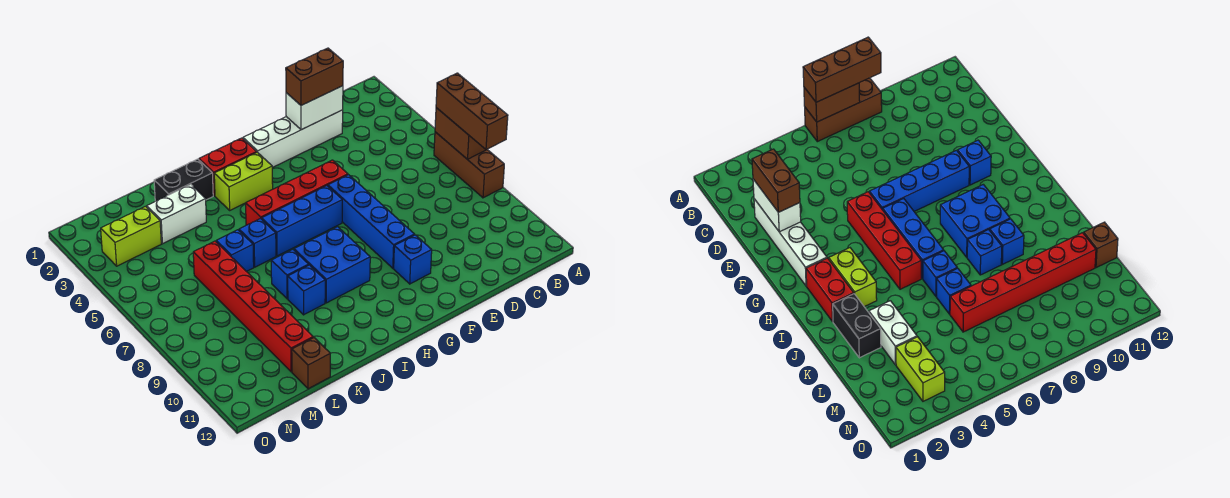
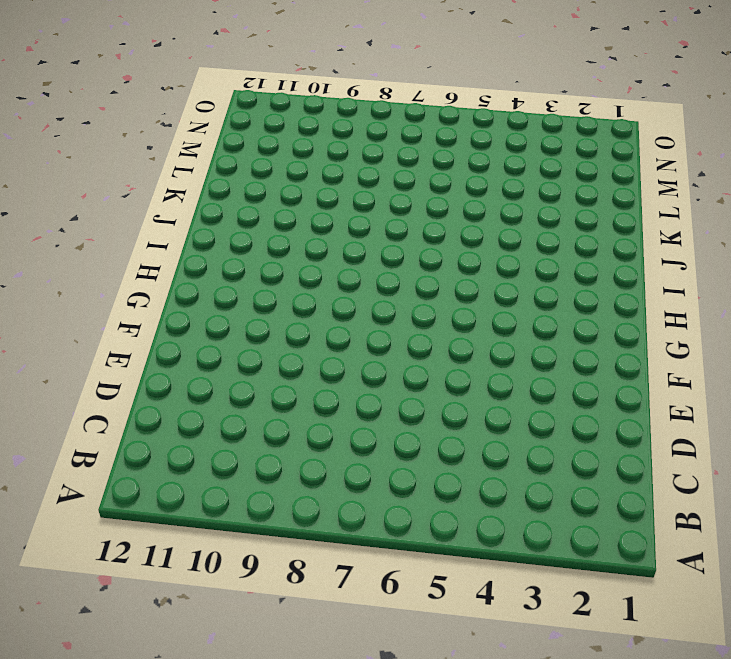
none -> brown 1x3 brick [434,132,504,198]
none -> white 1x4 brick [243,110,343,168]
none -> red 1x4 brick [246,160,348,225]

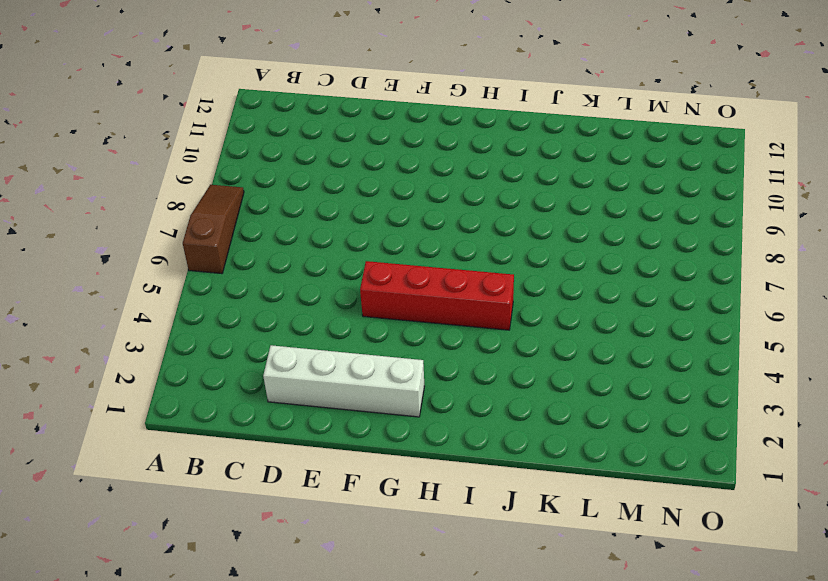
brown 1x3 slope [183,185,244,274] -> brown 1x3 brick [434,132,504,198]
none -> blue 1x4 brick [328,175,415,268]
none -> blue 1x1 brick [394,235,432,284]
none -> blue 1x3 brick [262,186,342,256]

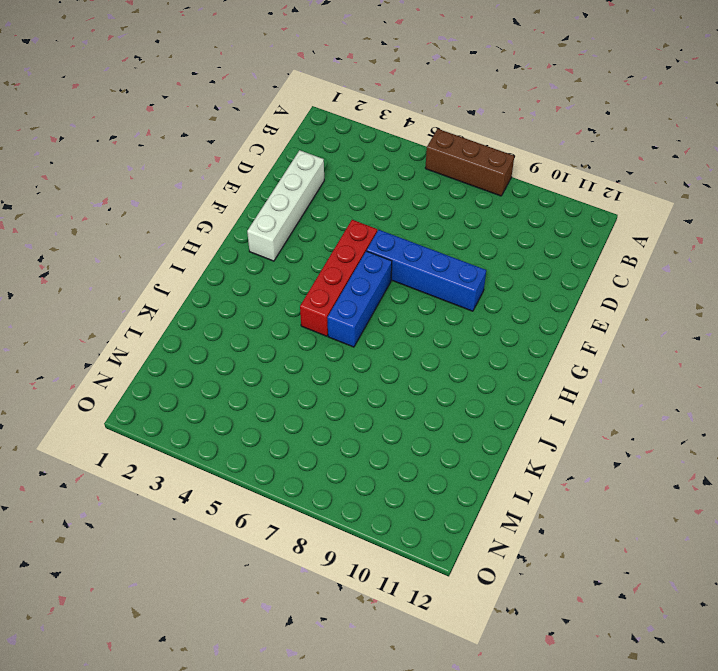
none -> blue 1x1 brick [394,235,432,284]
none -> red 1x2 brick [199,138,257,196]
none -> lime 1x2 brick [214,152,273,210]

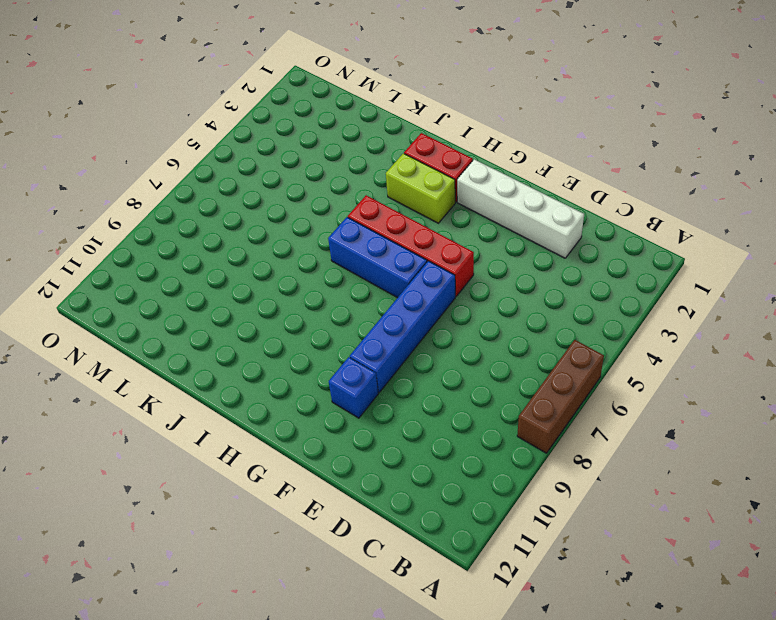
none -> blue 2x2 brick [294,227,370,303]
none -> black 1x2 brick [154,159,213,201]
none -> blue 1x1 brick [239,218,276,267]

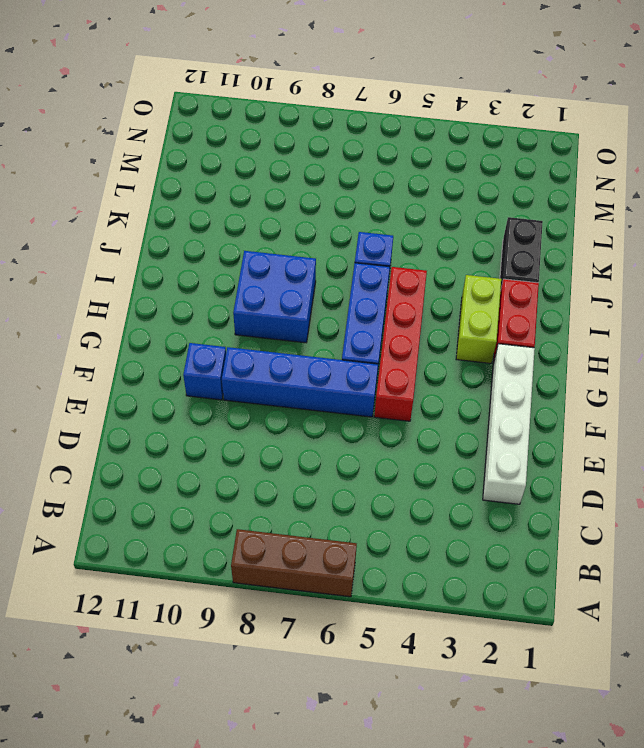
none -> blue 1x1 brick [271,249,309,299]
none -> blue 1x1 brick [288,265,325,315]
none -> white 1x2 brick [147,185,206,244]

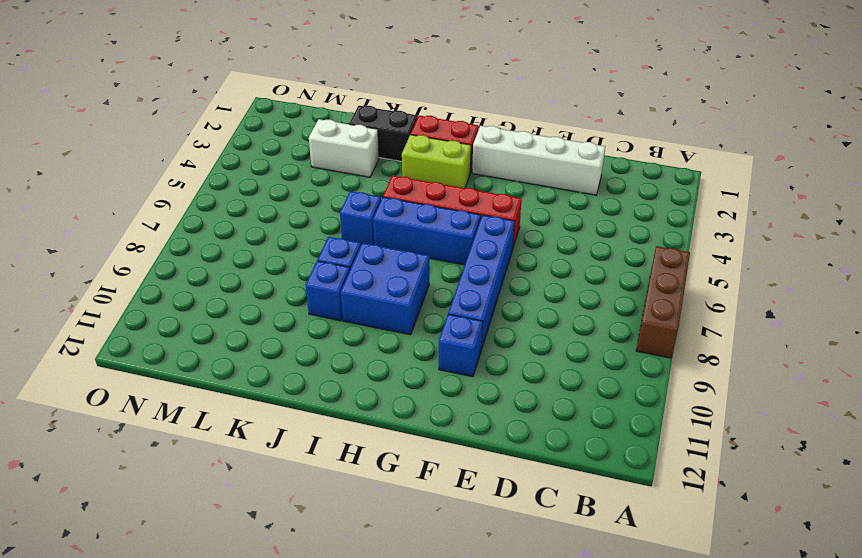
none -> blue 1x1 brick [216,230,254,272]
none -> red 1x6 brick [193,241,313,372]
none -> brown 1x1 brick [292,338,330,389]

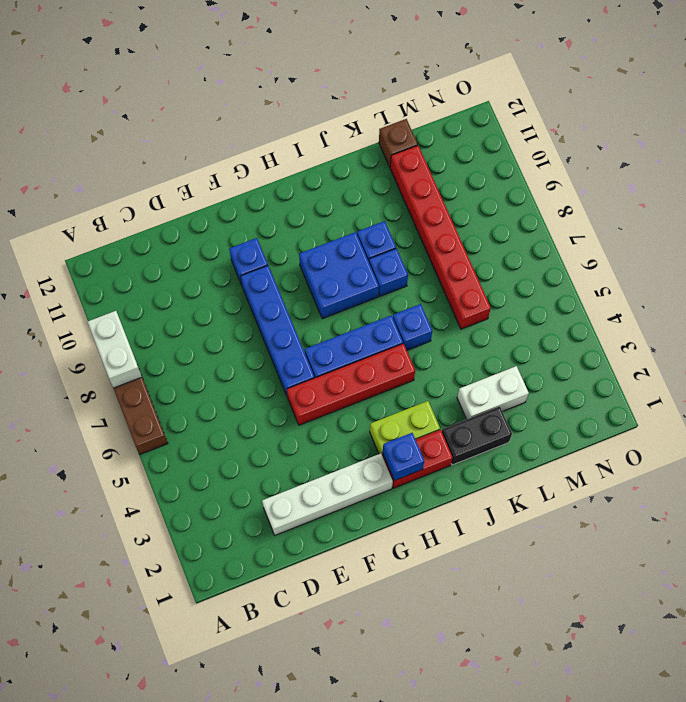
white 1x2 brick [87,311,142,388] -> white 1x2 brick turned to [286,86,343,130]
blue 1x1 brick [383,433,424,481] -> blue 1x1 brick moved to [216,230,254,272]
none -> lime 1x2 brick [101,206,161,266]
none -> brown 1x2 brick [435,108,486,159]
none -> brown 1x3 brick [436,73,508,150]

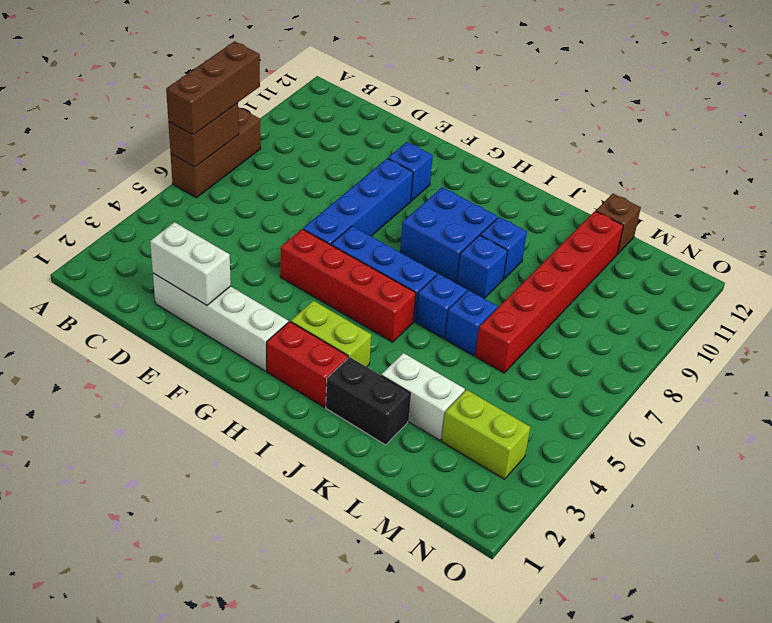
none -> brown 1x2 brick [286,48,343,105]

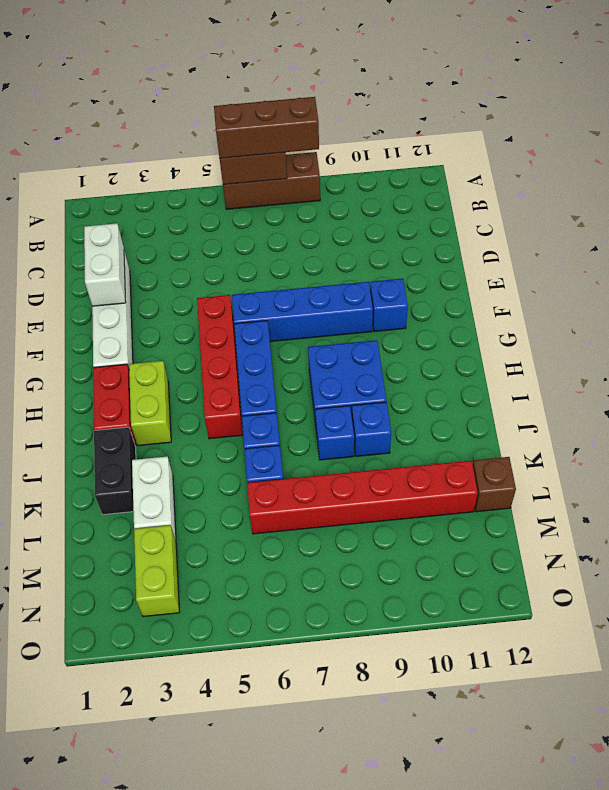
none -> brown 1x2 brick [286,48,343,105]

